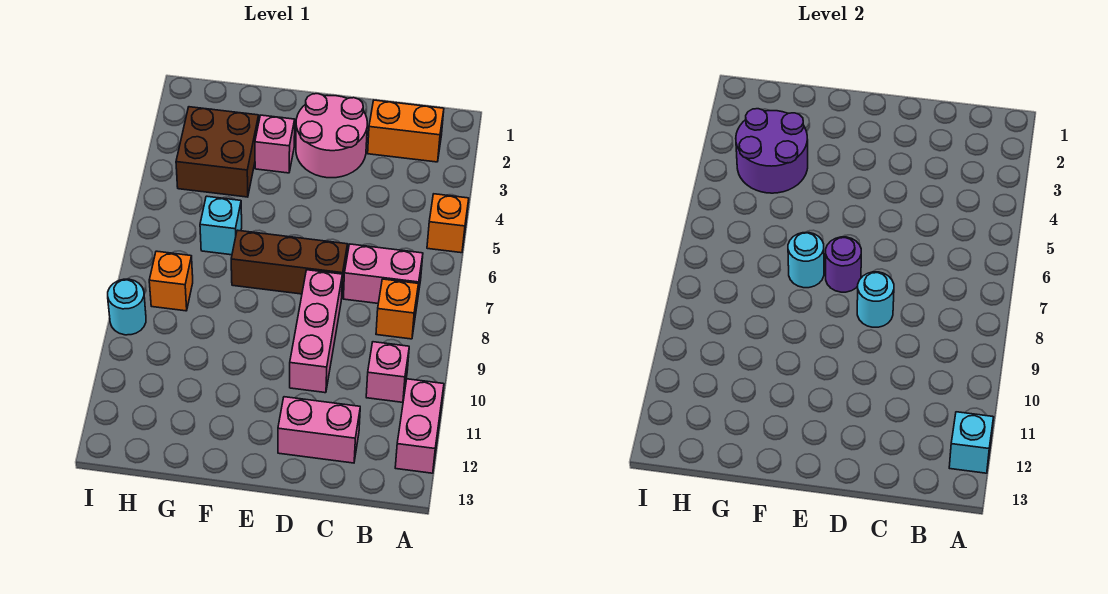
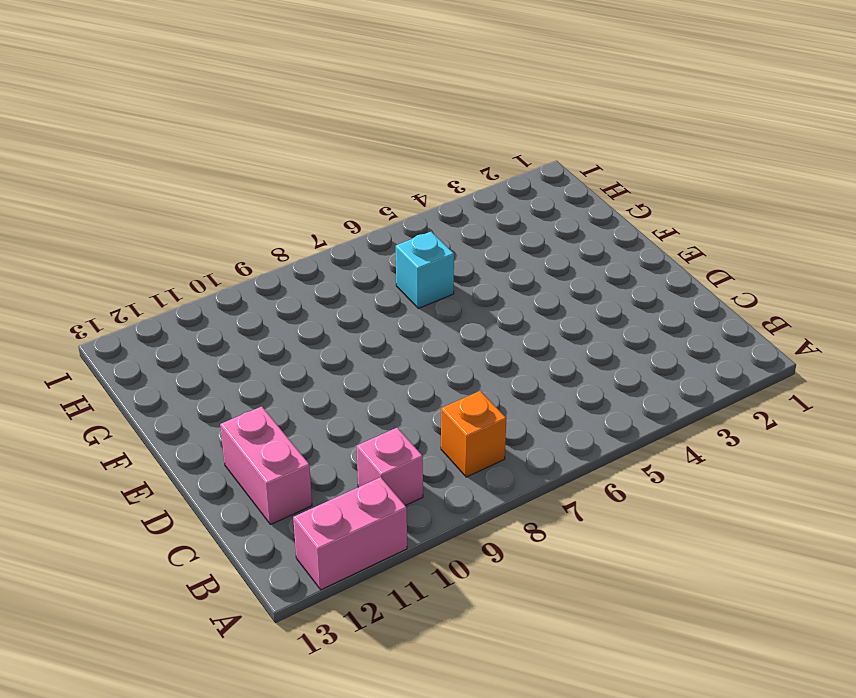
none -> orange 1x1 brick [427,194,469,253]
none -> orange 1x2 brick [368,100,444,162]
none -> pink 1x2 brick [343,244,423,303]

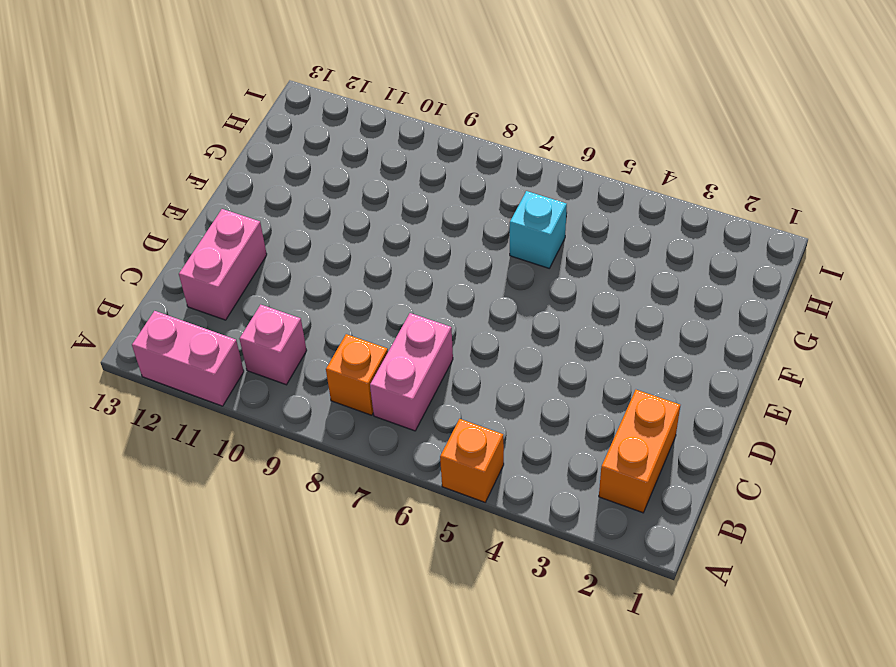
none -> pink 2x2 round brick [296,94,367,178]
none -> brown 1x3 brick [231,230,348,294]
none -> pink 1x3 brick [290,270,342,393]

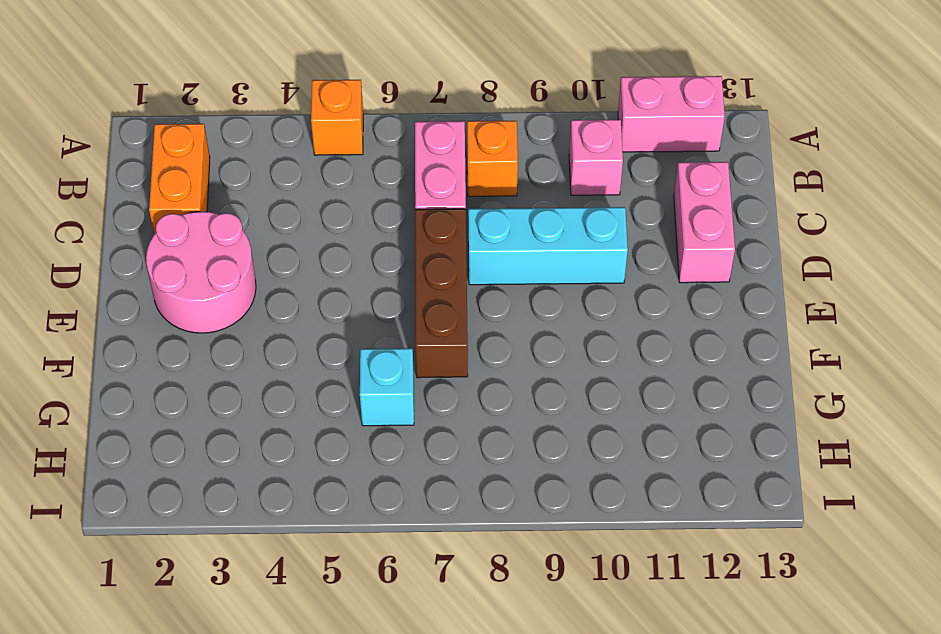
cyan 1x3 brick [468,207,628,285] -> pink 1x3 brick [290,270,342,393]
none -> pink 1x1 brick [255,115,295,173]
none -> brown 2x2 brick [176,107,259,197]
none -> orange 1x1 brick [149,251,193,311]

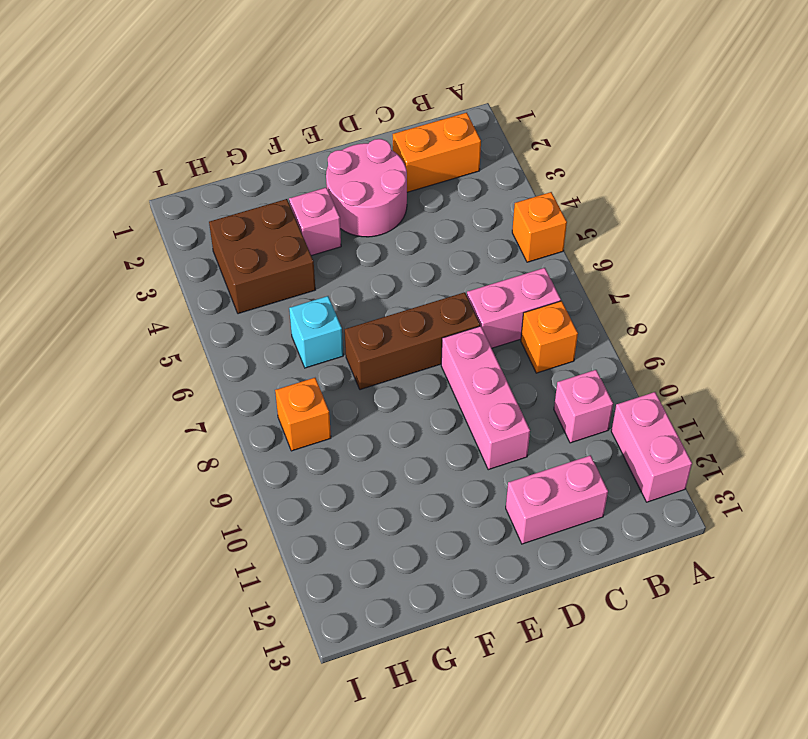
none -> cyan 1x1 round brick [108,279,146,335]
none -> cyan 1x1 brick [949,412,993,473]
none -> cyan 1x1 round brick [857,272,894,327]

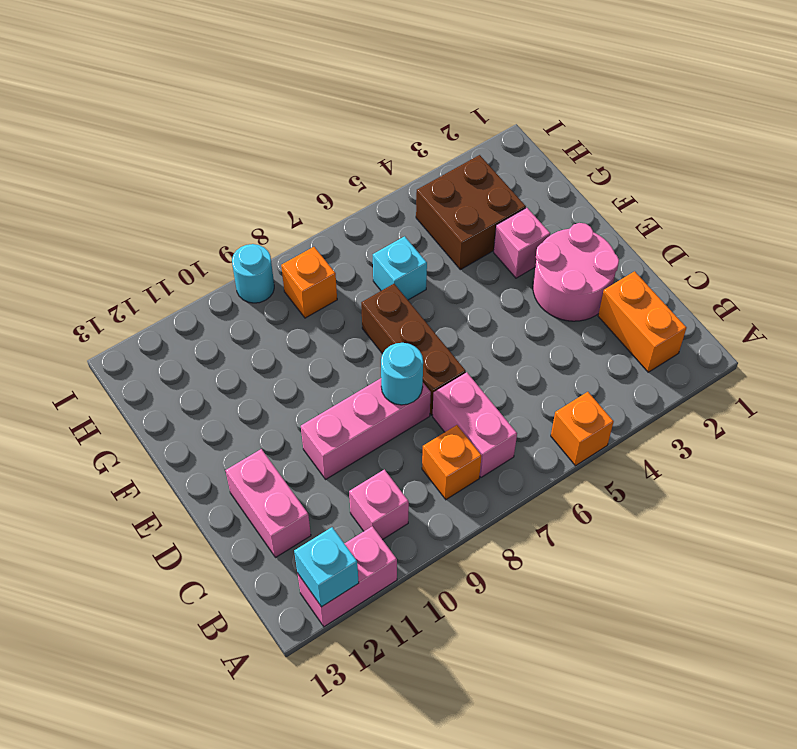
none -> purple 1x1 round brick [826,237,861,292]
none -> cyan 1x1 round brick [788,233,824,288]
none -> purple 2x2 round brick [736,109,808,193]

